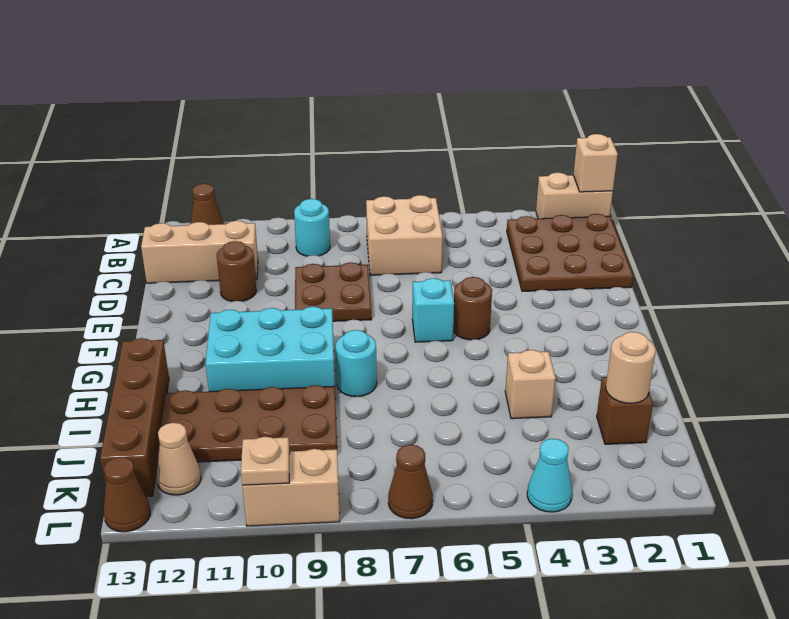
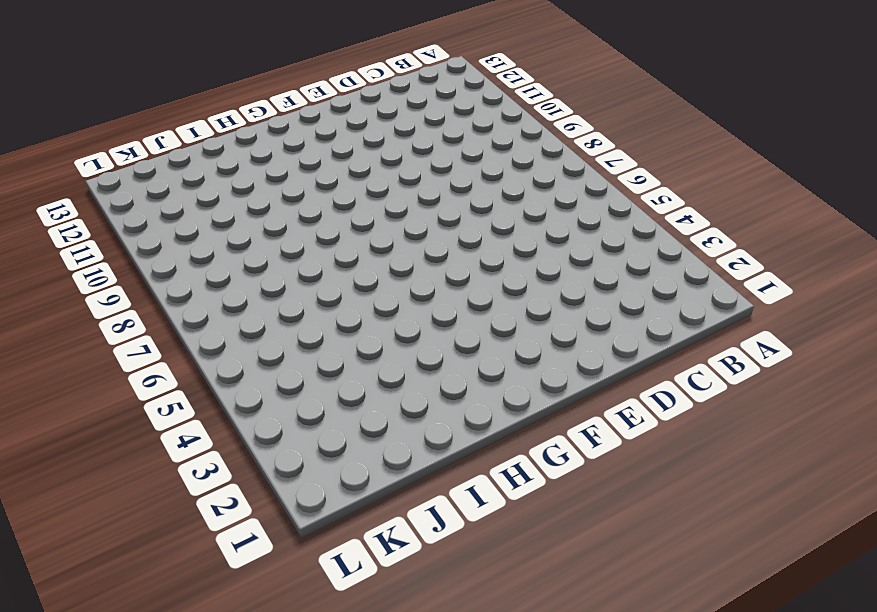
none -> tan 1x2 brick [536,173,613,219]
none -> brown 1x1 cone [191,184,224,225]
none -> brown 3x3 plate [507,214,633,291]

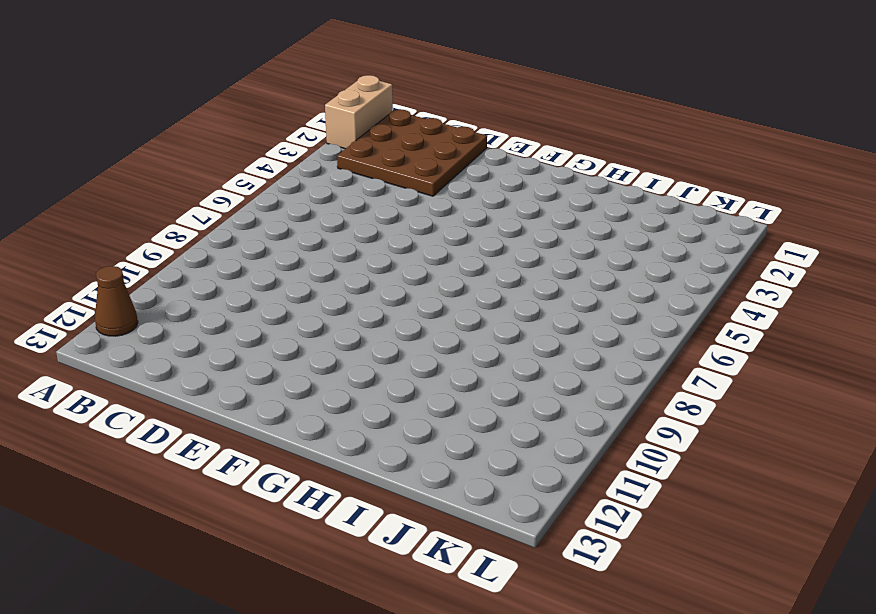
none -> tan 2x2 brick [366,195,443,275]
none -> cyan 1x1 round brick [294,199,330,256]
none -> tan 1x3 brick [141,221,258,283]

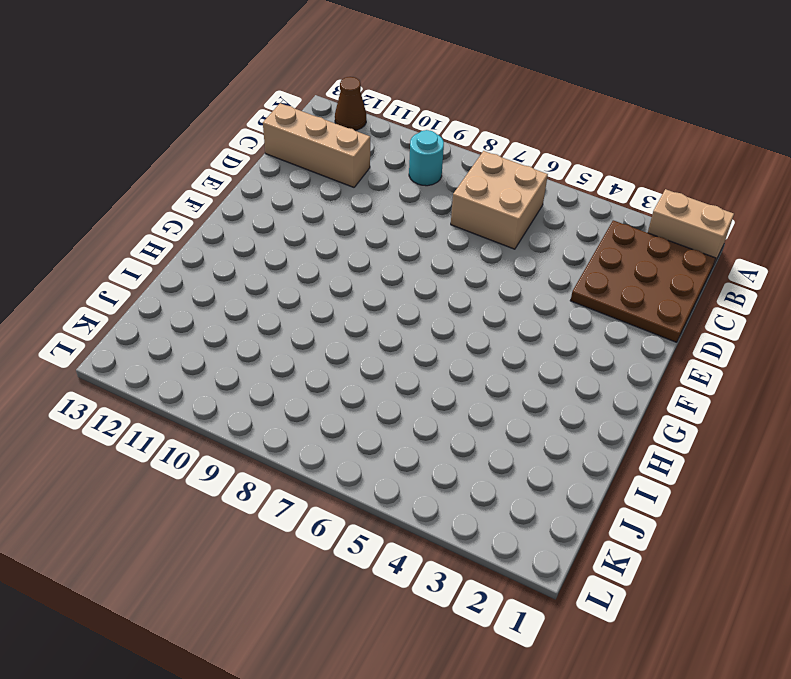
none -> brown 2x2 plate [295,262,372,321]
none -> brown 1x1 round brick [217,241,256,302]
none -> brown 1x1 round brick [453,277,492,340]

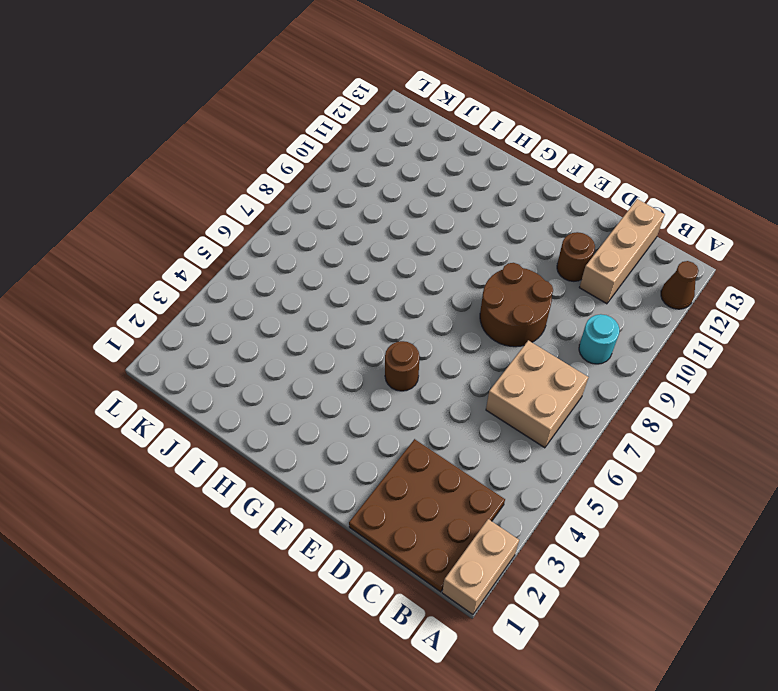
brown 2x2 round brick [480,263,553,347] -> brown 2x2 plate [295,262,372,321]
none -> cyan 1x1 brick [412,278,454,342]
none -> cyan 2x3 brick [206,306,335,391]
none -> cyan 1x1 round brick [336,330,377,397]

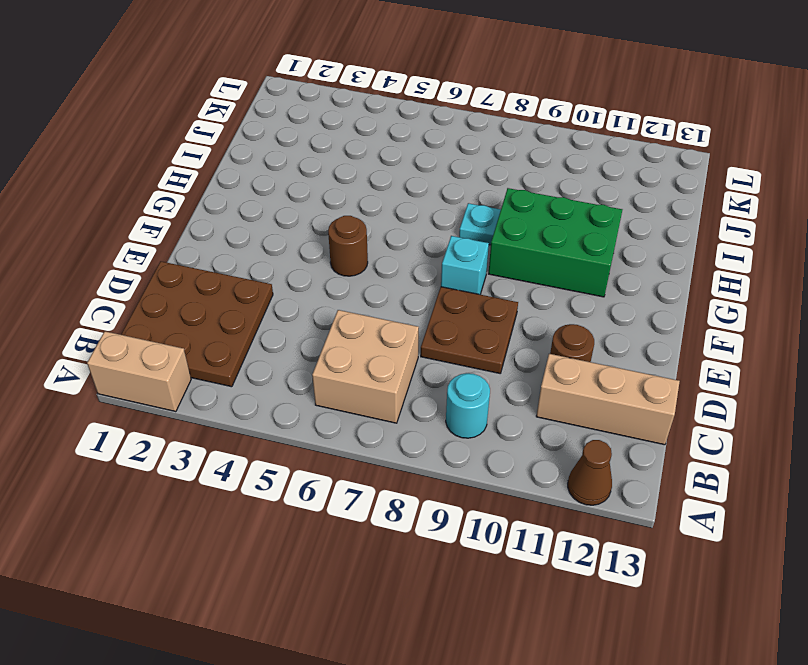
cyan 1x1 brick [441,236,489,294] -> cyan 1x1 brick moved to [412,278,454,342]
green 2x3 brick [489,188,622,297] -> cyan 2x3 brick [206,306,335,391]
cyan 1x1 plate [459,203,501,245] -> cyan 1x1 round brick [336,330,377,397]
none -> brown 1x4 brick [100,338,169,497]
none -> tan 1x1 brick [505,350,556,419]
none -> brown 2x4 plate [158,385,337,462]

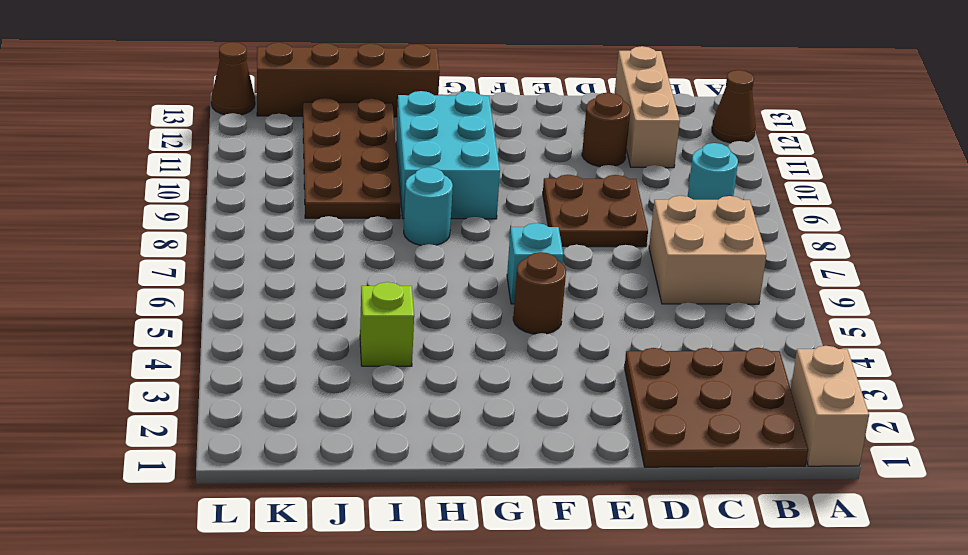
lime 1x1 brick [360,282,414,366] -> tan 1x1 brick [505,350,556,419]
none -> brown 1x1 brick [597,377,653,444]
none -> tan 1x1 cone [156,423,201,495]
none -> cyan 1x1 cone [527,439,572,512]

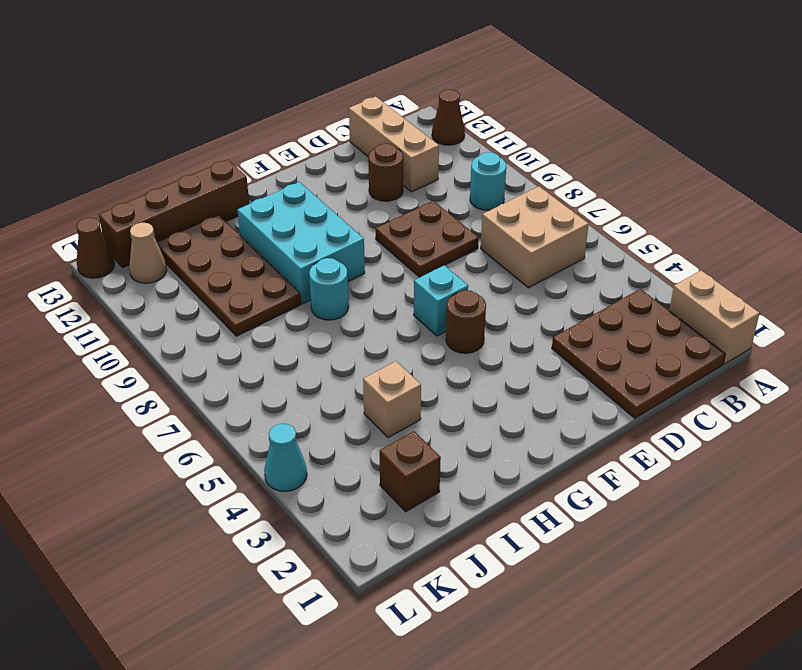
none -> brown 1x1 cone [388,445,433,519]
none -> tan 1x2 brick [242,449,340,526]
none -> tan 1x1 brick [573,134,618,192]

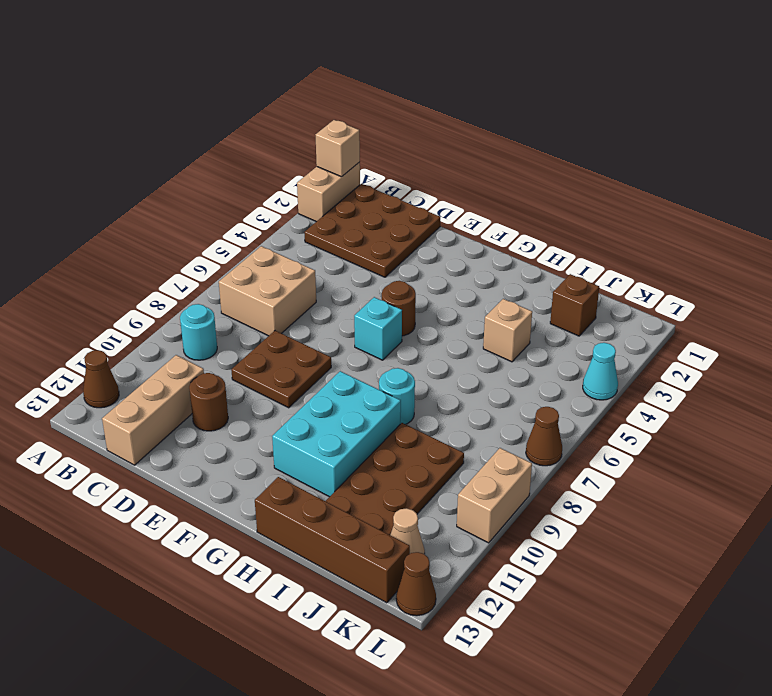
none -> tan 1x1 round brick [606,332,656,403]
none -> tan 1x1 plate [241,437,290,485]

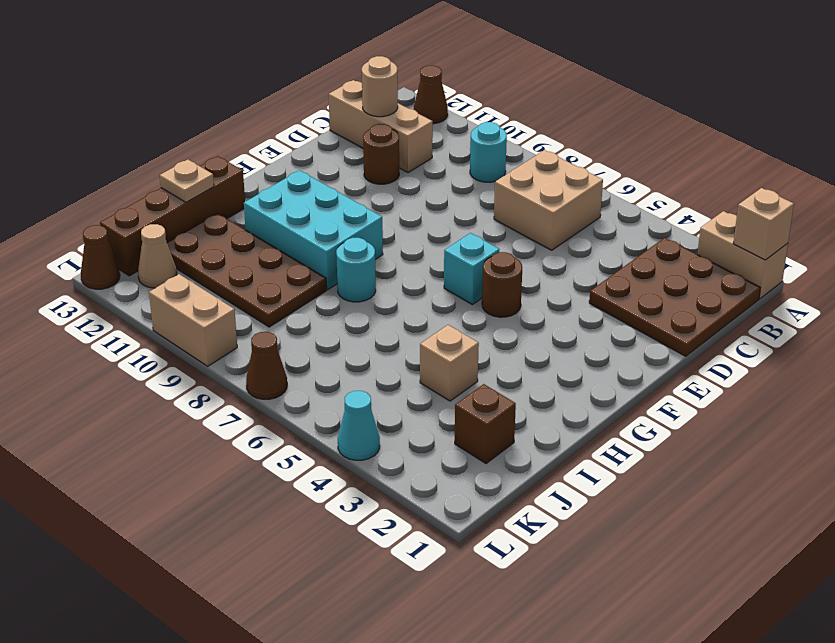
tan 1x1 round brick [362,56,398,117] -> tan 1x1 round brick moved to [606,332,656,403]
tan 1x1 plate [160,159,214,202] -> tan 1x1 plate moved to [241,437,290,485]
none -> brown 2x2 plate [295,262,372,321]

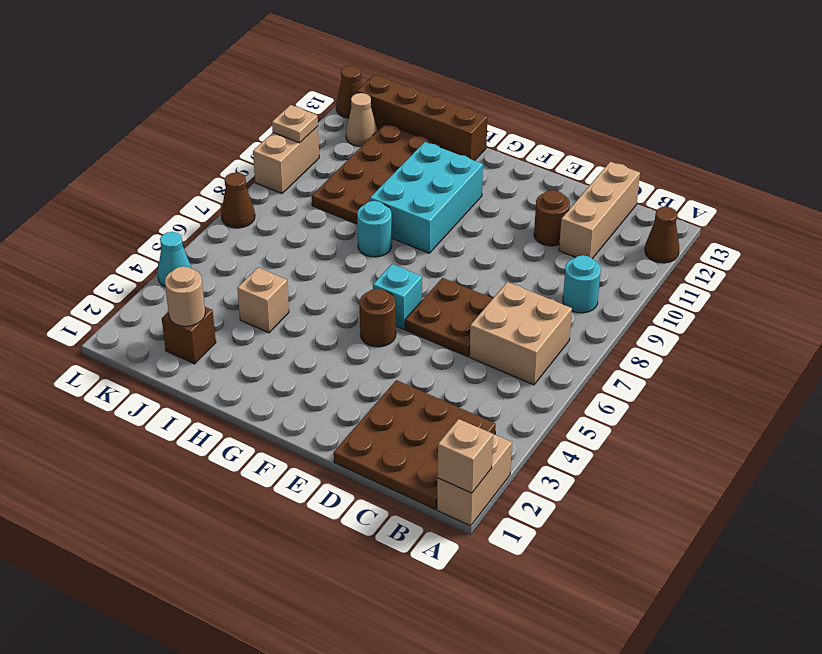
brown 2x2 plate [405,278,493,357] -> brown 2x2 plate moved to [295,262,372,321]

